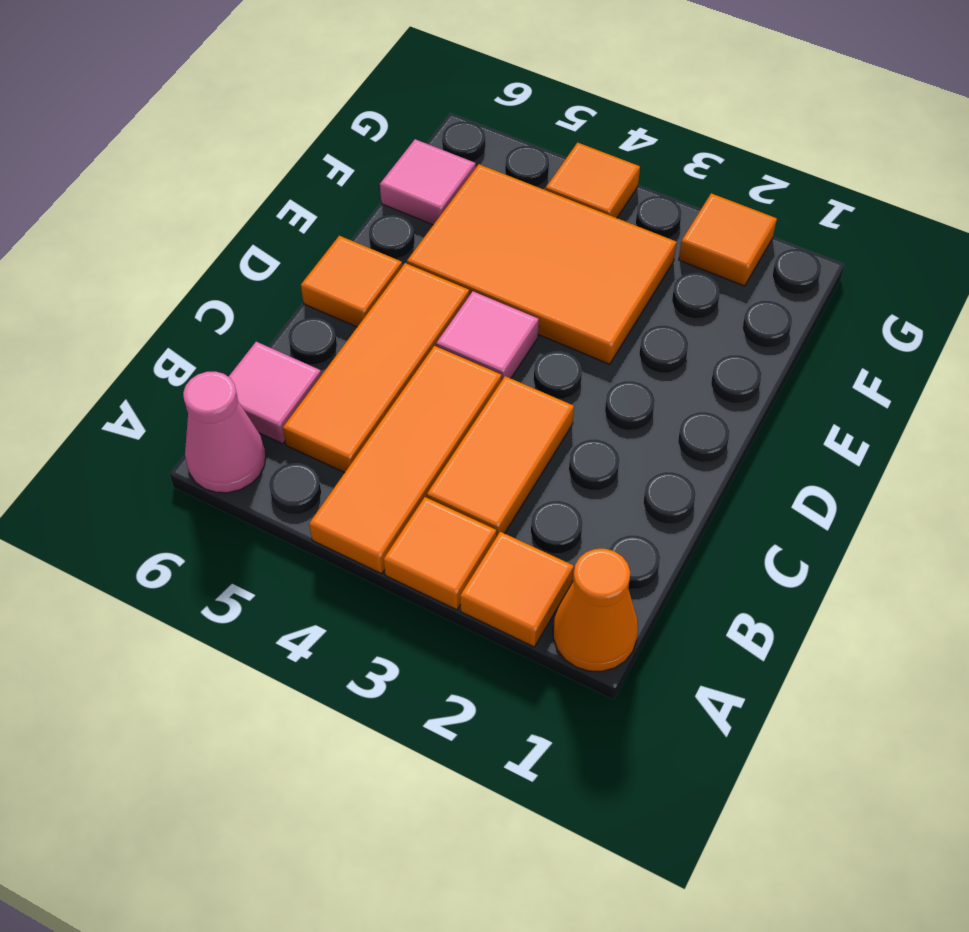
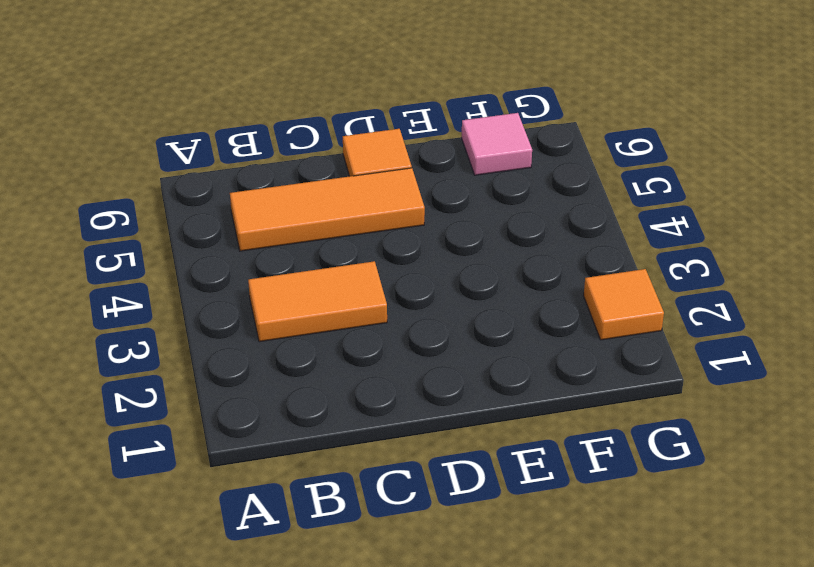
none -> orange 1x1 cone [553,549,638,671]
none -> orange 1x1 tile [460,532,574,647]
none -> orange 1x1 tile [384,497,496,610]

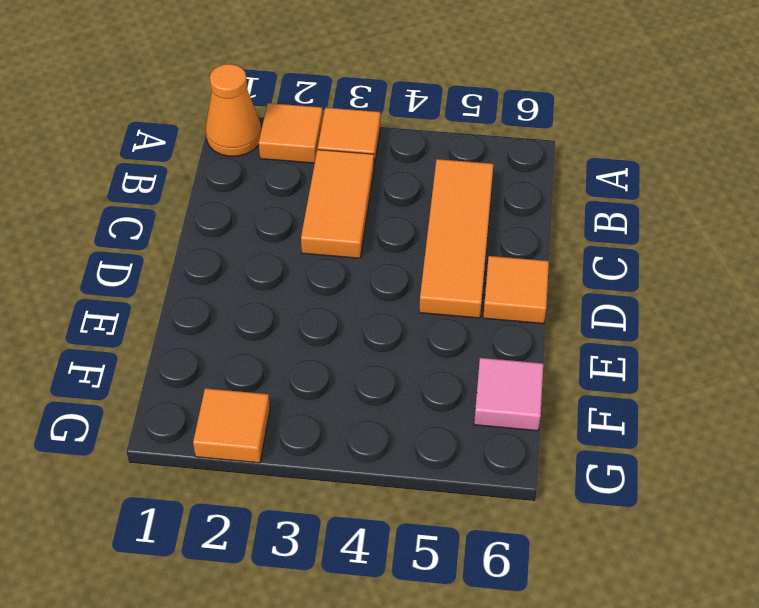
none -> orange 1x3 tile [309,346,502,574]
none -> pink 1x1 cone [183,372,266,493]
none -> pink 1x1 tile [229,342,321,444]

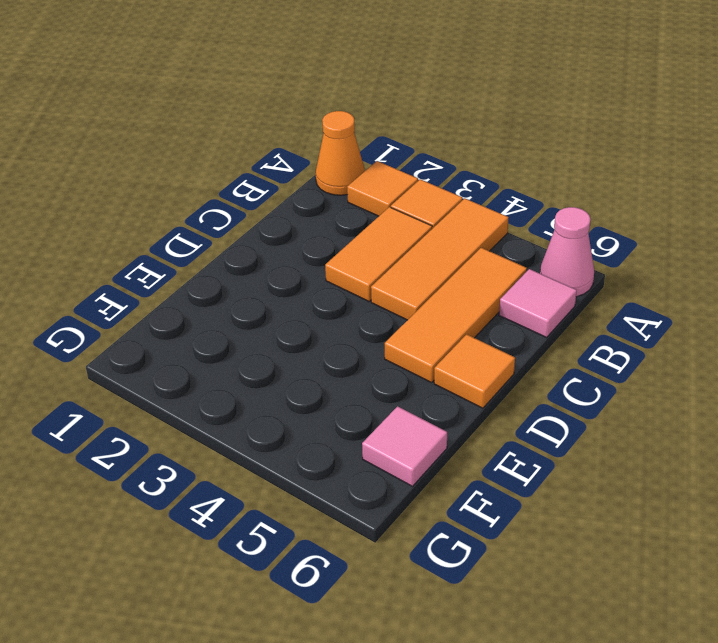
none -> pink 1x1 tile [436,291,539,381]
none -> orange 2x3 tile [407,164,677,364]
none -> orange 1x1 tile [679,193,777,286]

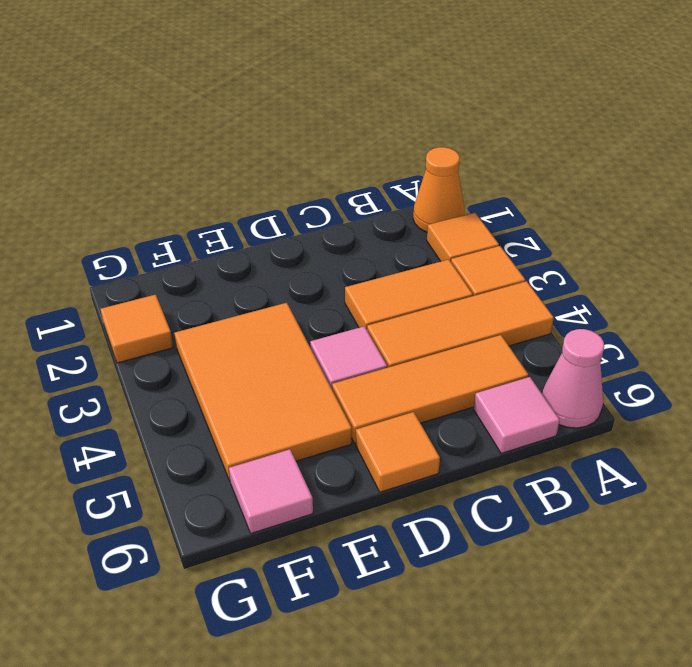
none -> orange 1x1 tile [546,143,640,218]

